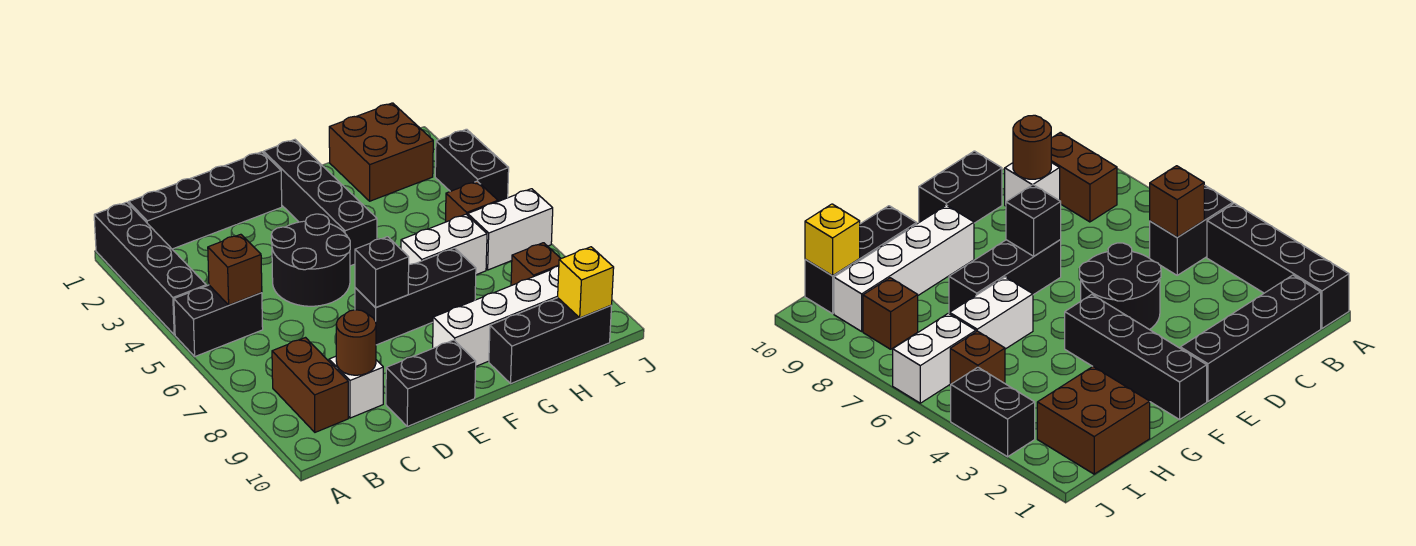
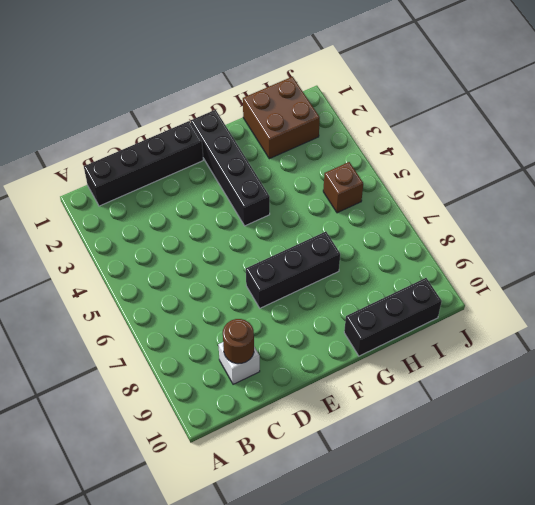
none -> black 1x4 brick [94,202,206,335]
none -> black 1x2 brick [174,285,263,356]
none -> brown 1x2 brick [272,338,348,432]

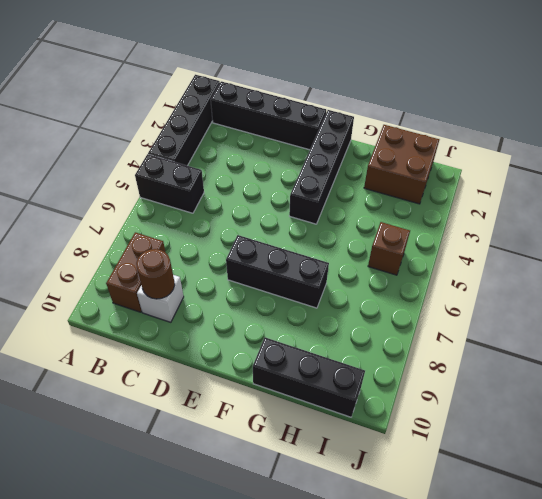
none -> black 2x2 round brick [271,214,350,306]
none -> black 1x2 brick [386,340,476,426]
none -> white 1x4 brick [433,266,559,366]

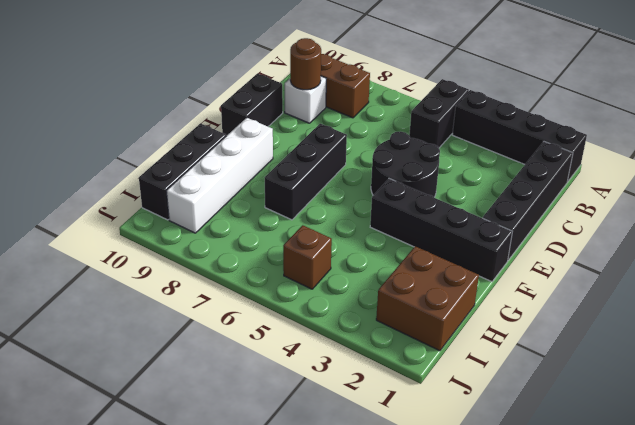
none -> white 1x2 brick [401,214,487,275]
none -> white 1x2 brick [468,189,553,270]
none -> brown 1x1 brick [511,243,561,286]

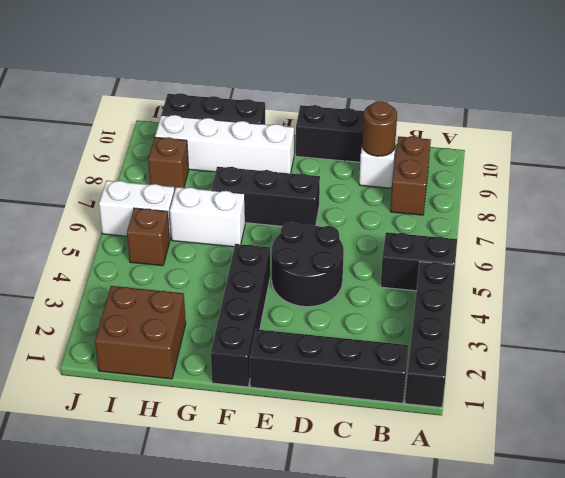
none -> black 1x2 brick [435,129,509,202]
none -> brown 1x1 brick [208,234,262,305]
none -> black 1x1 brick [355,237,409,308]

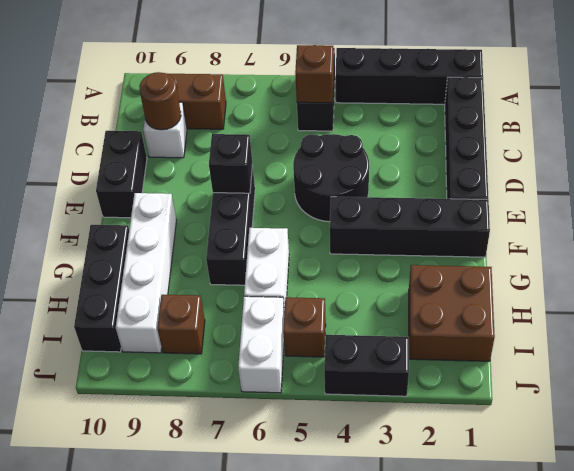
none -> yellow 1x1 brick [558,247,614,318]

